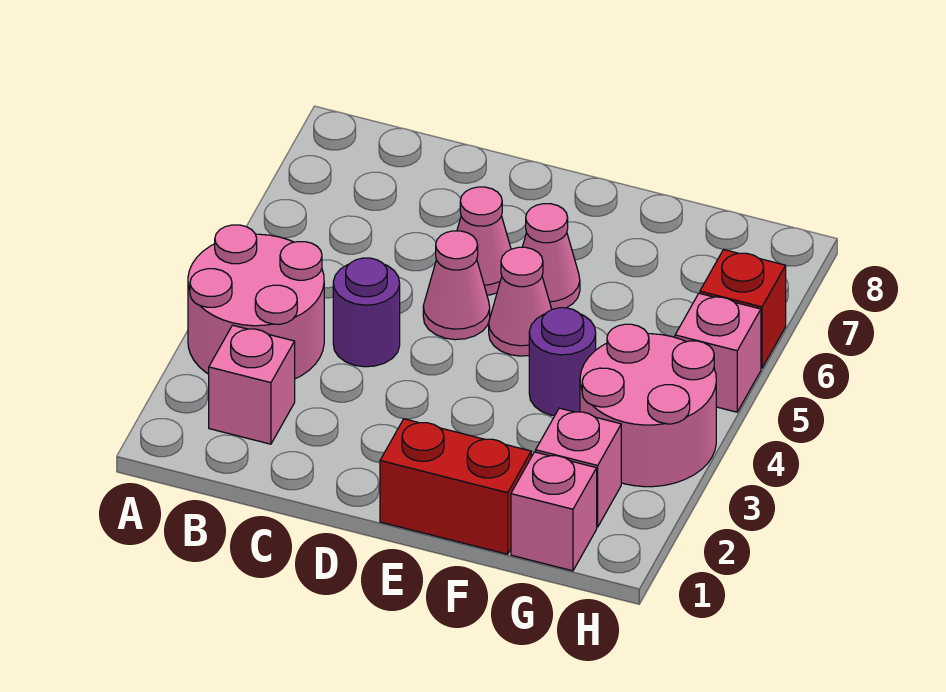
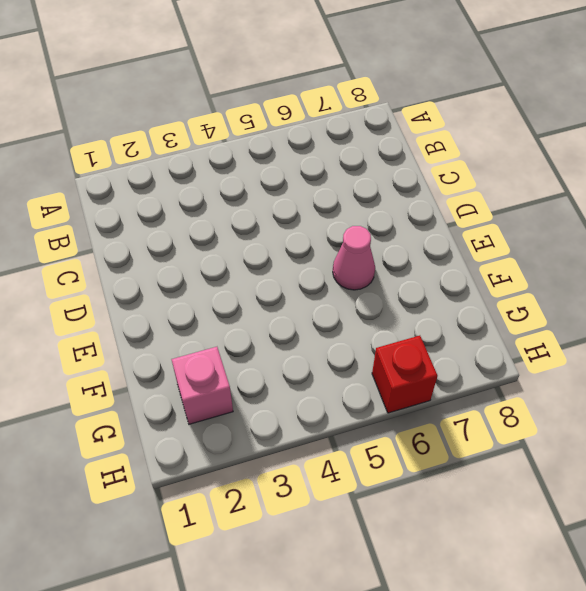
none -> pink 2x2 round brick [188,225,324,379]
none -> pink 1x1 brick [209,325,295,444]
none -> purple 1x1 round brick [333,258,400,367]

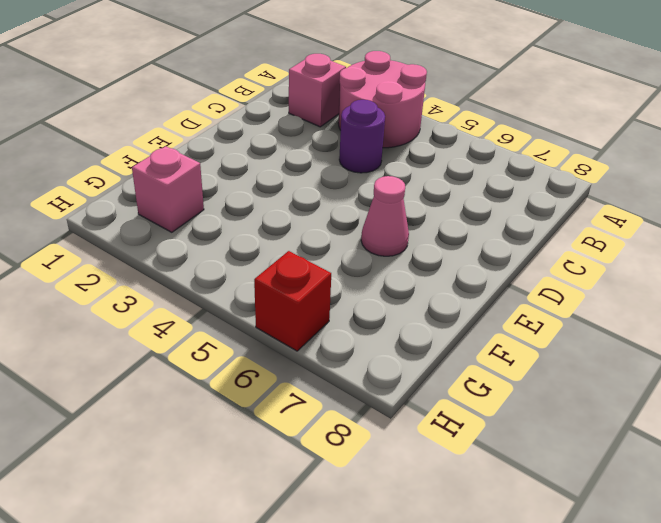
none -> pink 1x1 cone [423,231,490,340]
none -> pink 1x1 cone [457,187,511,295]
none -> red 1x2 brick [380,419,531,554]

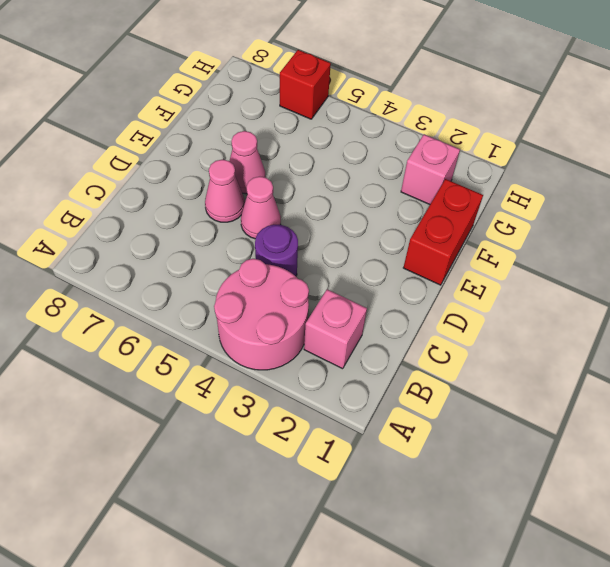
none -> pink 1x1 cone [489,247,552,356]
none -> purple 1x1 round brick [529,308,596,416]
none -> pink 1x1 brick [511,452,597,571]

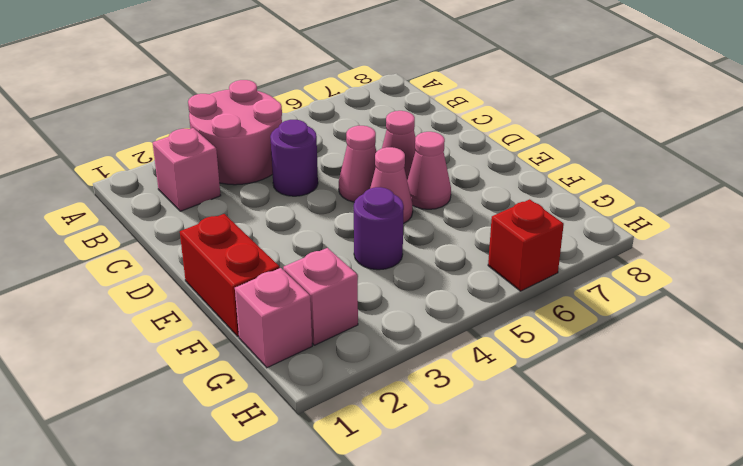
none -> pink 2x2 round brick [580,324,716,487]
none -> pink 1x1 brick [675,293,761,412]

